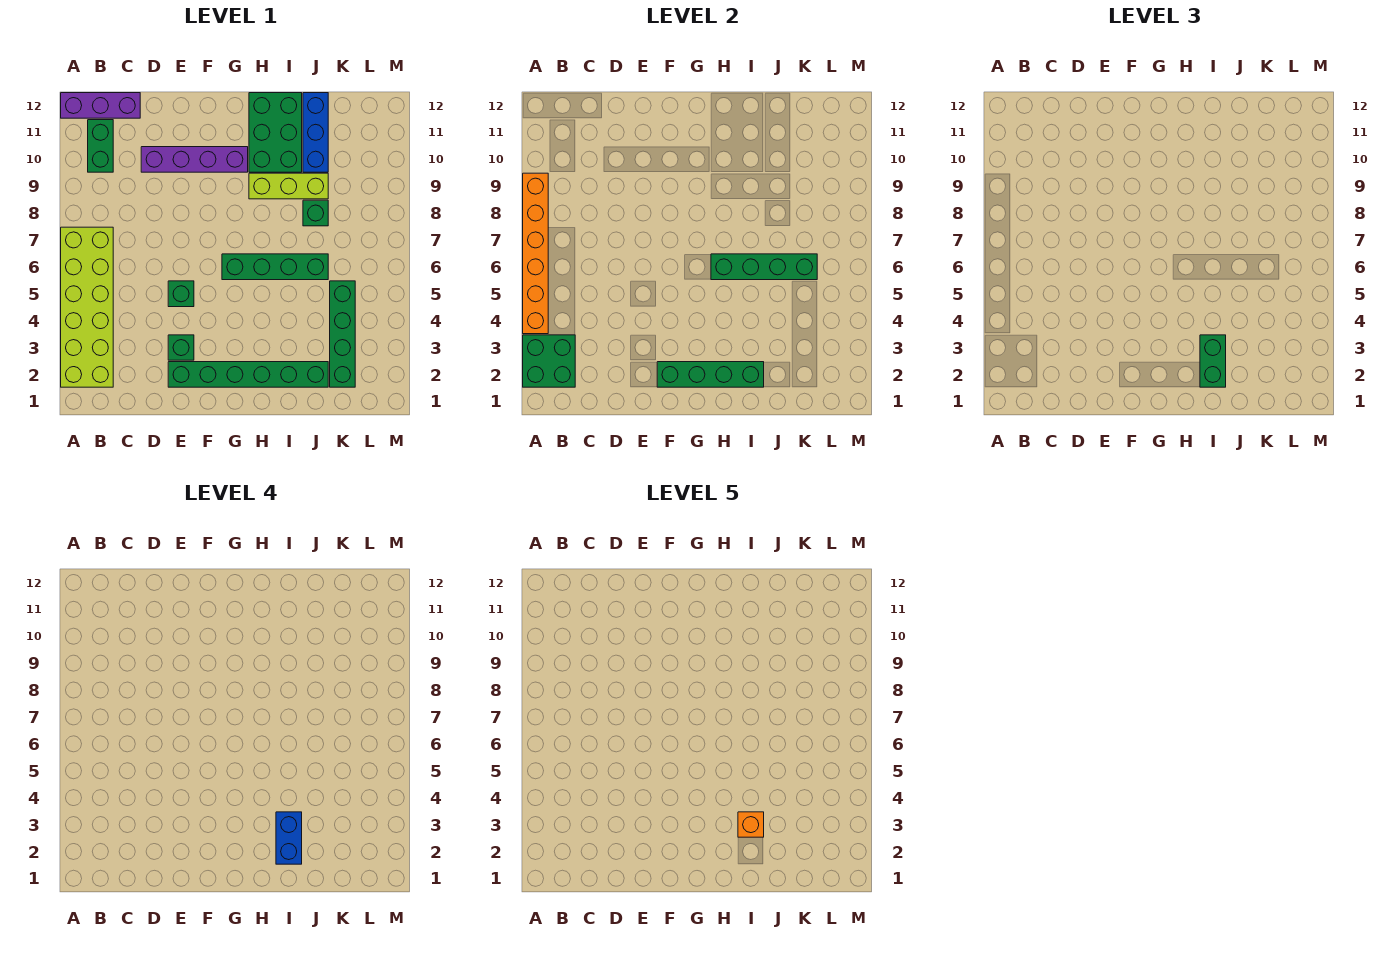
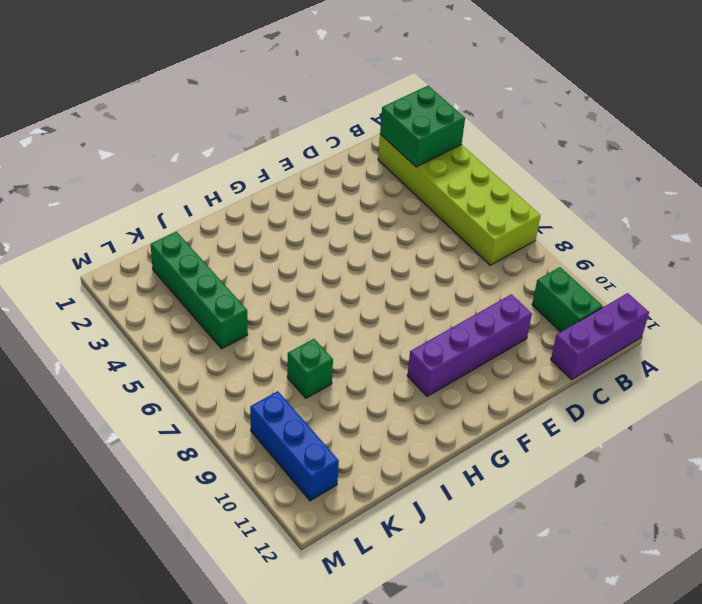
blue 1x3 brick [250,391,339,501] -> blue 1x3 brick moved to [303,93,328,172]
none -> green 1x6 brick [168,362,328,387]
none -> green 1x1 brick [168,335,194,360]
none -> green 1x1 brick [168,281,194,307]

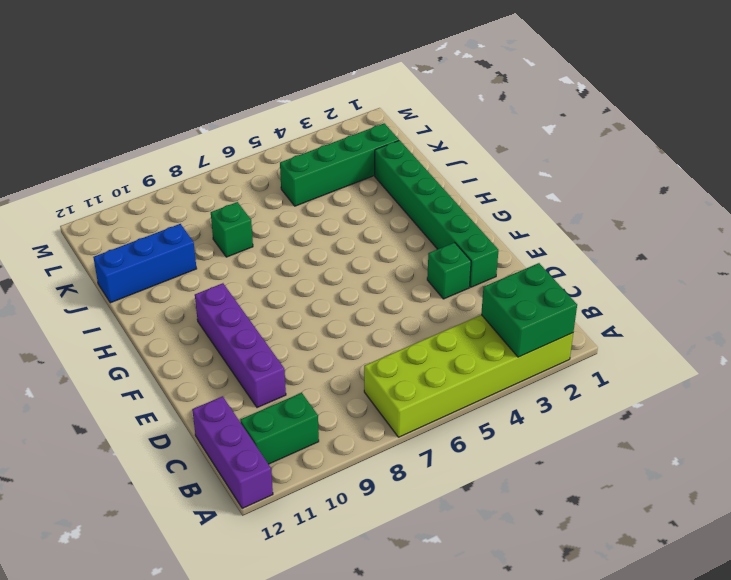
none -> green 1x1 brick [168,281,194,307]
none -> green 1x4 brick [222,254,328,280]
none -> lime 1x3 brick [249,173,328,199]

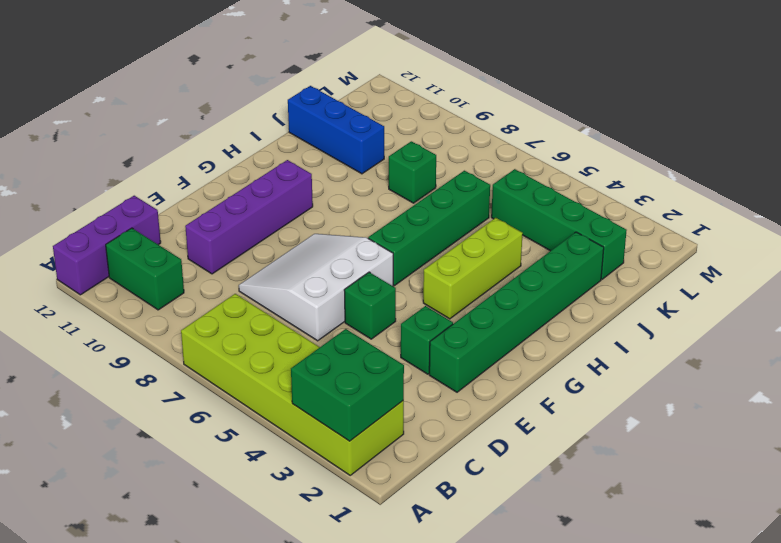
white 3x3 slope [239,234,393,341] -> none
lime 1x3 brick [423,218,523,319] -> lime 1x3 brick moved to [249,173,328,199]
none -> green 2x3 brick [249,93,302,172]
none -> orange 1x6 brick [523,173,548,334]
none -> green 1x4 brick [657,362,764,387]

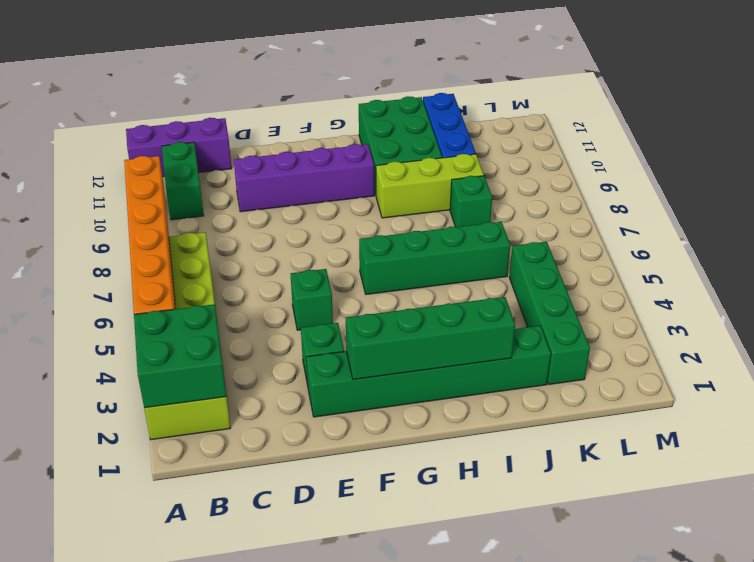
none -> green 1x4 brick [711,254,817,280]
none -> green 1x2 brick [1200,335,1226,387]
none -> blue 1x2 brick [276,812,302,864]

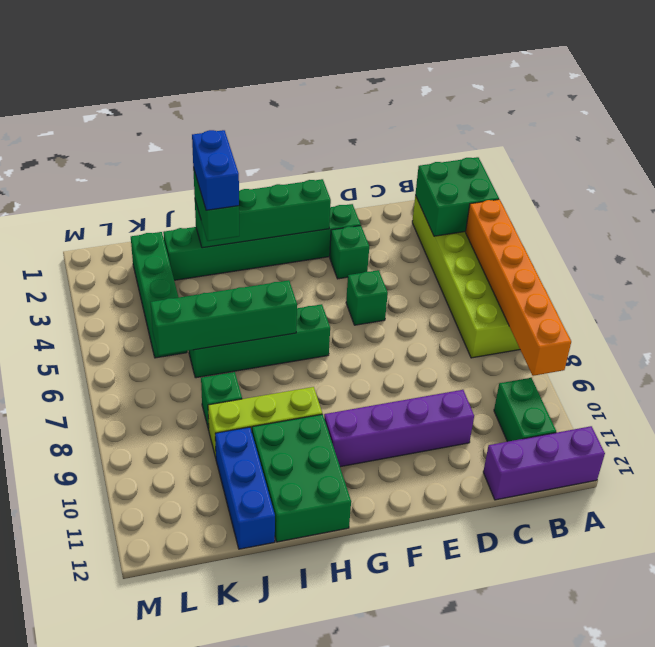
none -> orange 1x1 brick [738,812,764,837]

